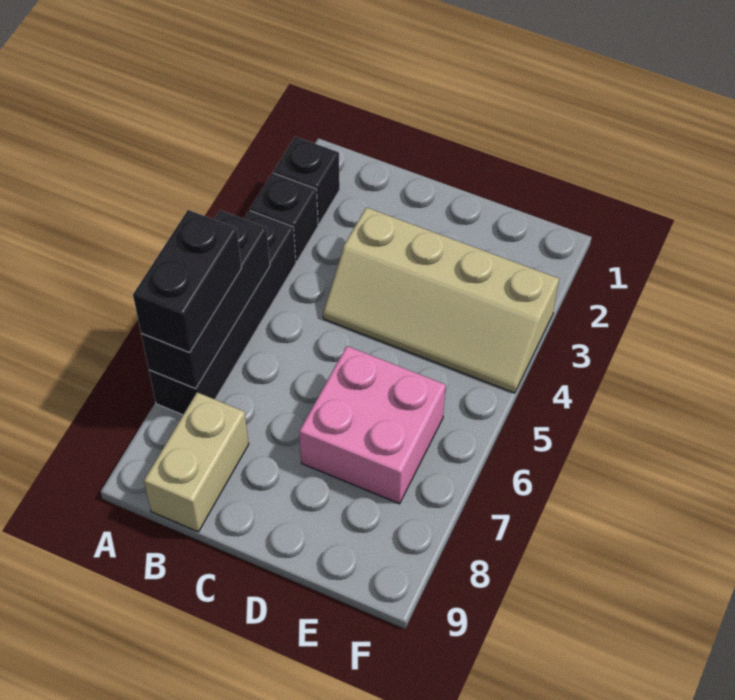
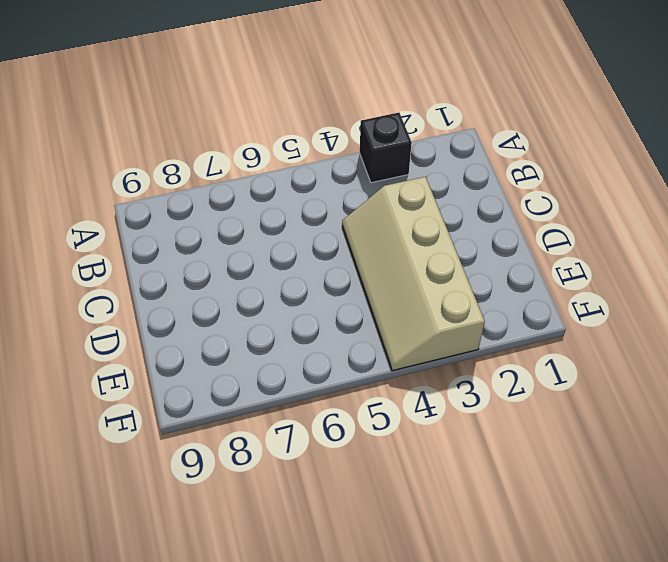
none -> black 1x1 brick [273,137,340,224]
none -> black 1x4 brick [149,210,296,415]

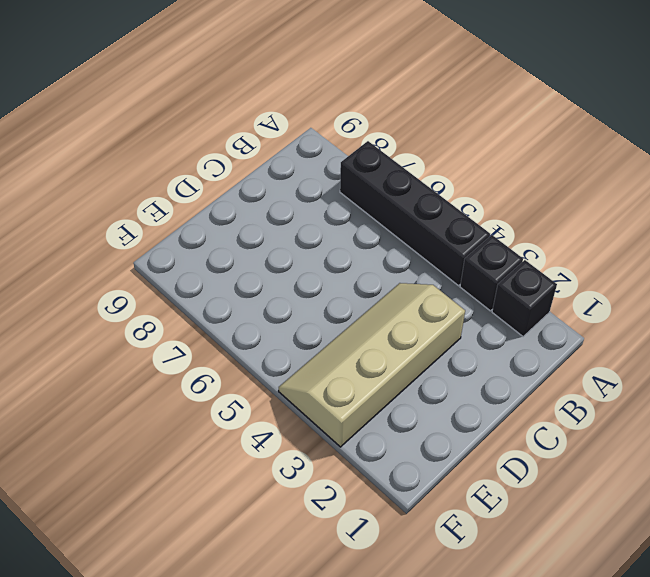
none -> tan 1x2 brick [144,392,249,532]
none -> pink 2x2 brick [299,346,446,504]

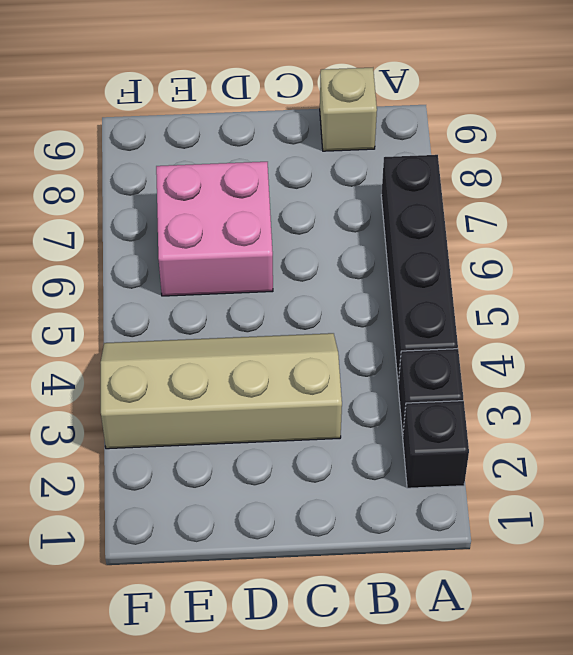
tan 1x1 brick [320,68,377,151] -> tan 1x2 brick [144,392,249,532]
none -> black 1x3 brick [141,210,270,389]
none -> black 1x2 brick [133,210,241,353]

